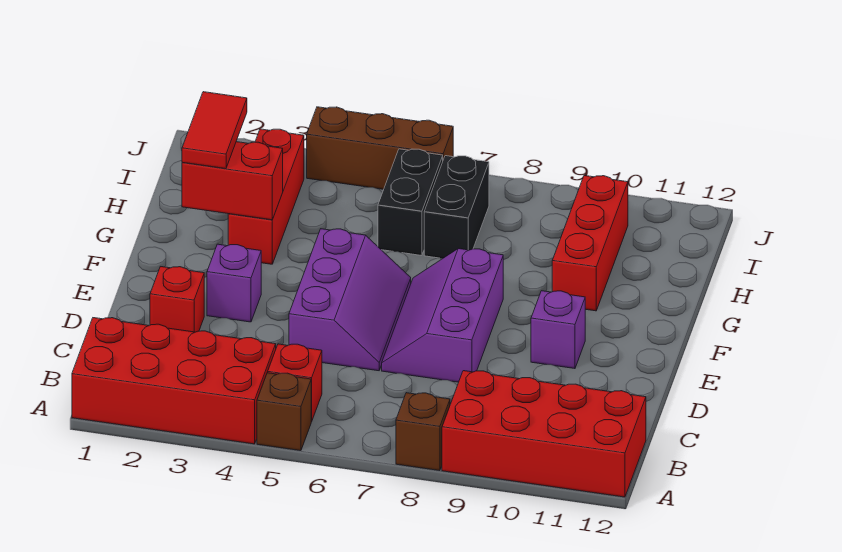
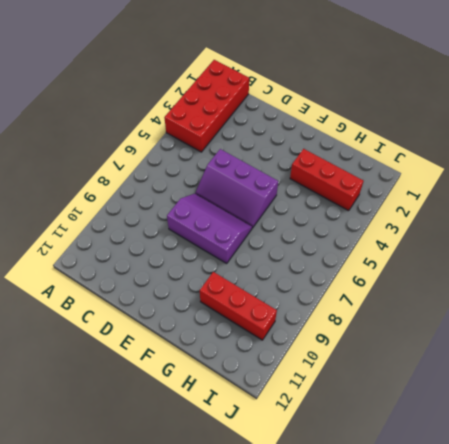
none -> brown 1x1 brick [257,373,311,451]
none -> brown 1x1 brick [396,393,450,471]
none -> red 2x4 brick [442,371,646,497]

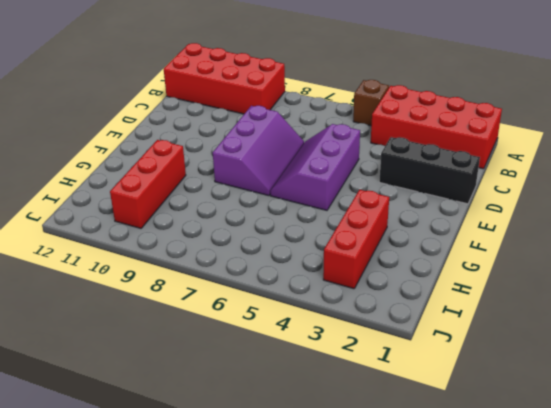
black 1x3 brick [379,137,480,204] -> red 1x1 brick [150,267,204,332]
none -> brown 1x1 brick [396,393,450,471]
none -> red 1x1 brick [268,344,322,422]
none -> purple 1x1 brick [207,244,261,322]

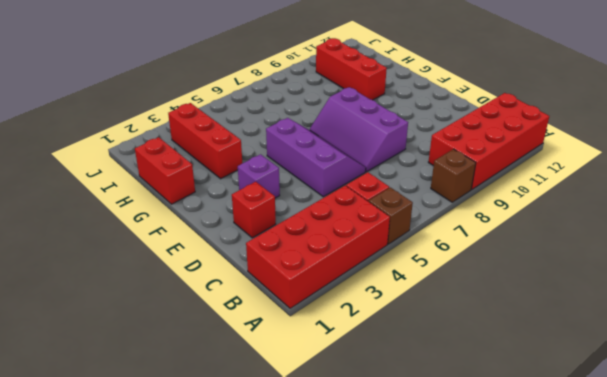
red 1x2 brick [135,137,195,204] -> red 1x2 brick turned to [182,142,283,220]
none -> purple 1x1 brick [531,291,585,369]
none -> black 1x2 brick [378,149,443,256]
none -> black 1x2 brick [424,156,489,258]

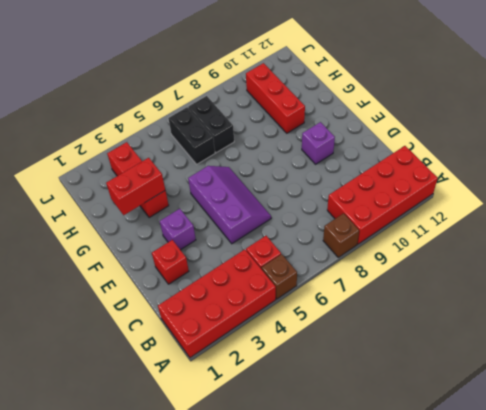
none -> purple 2x3 slope [382,249,503,382]
none -> brown 1x3 brick [307,107,453,189]
none -> red 1x2 tile [182,92,247,169]

